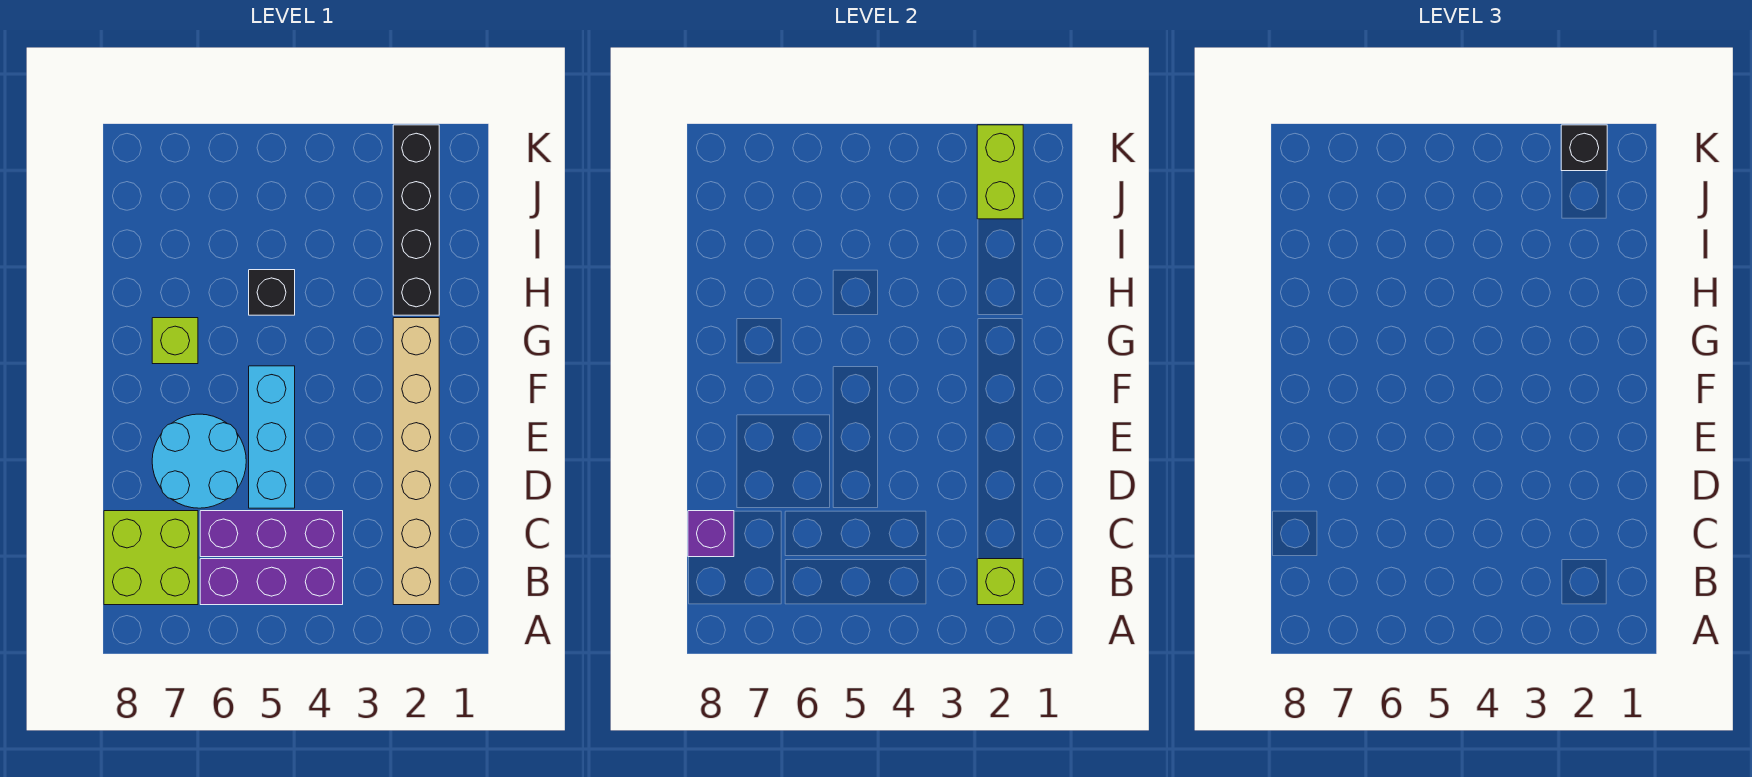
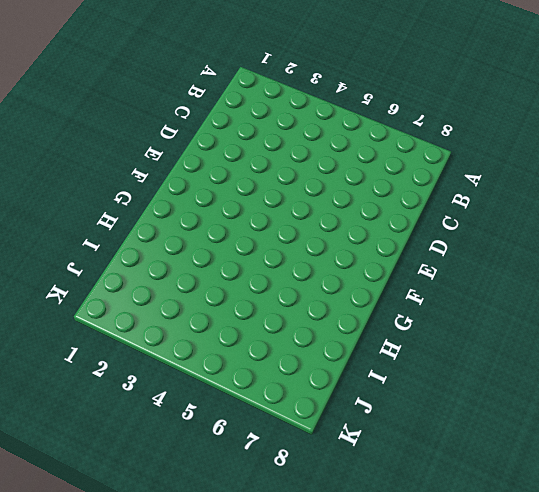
none -> tan 1x6 brick [393,318,439,605]
none -> purple 1x3 brick [200,559,343,605]
none -> lime 2x2 brick [104,511,198,605]

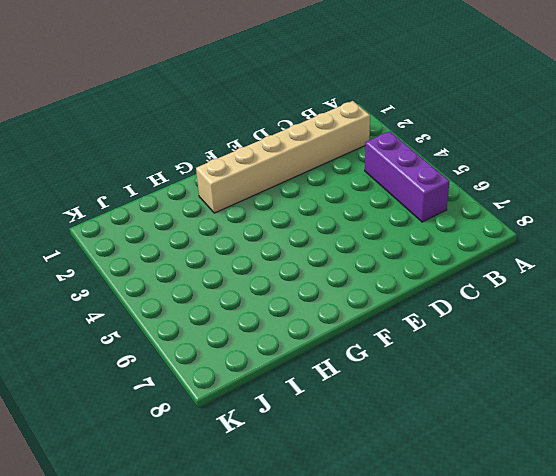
none -> lime 2x2 brick [104,511,198,605]
none -> purple 1x3 brick [200,511,343,557]
none -> cyan 1x3 brick [249,366,295,508]

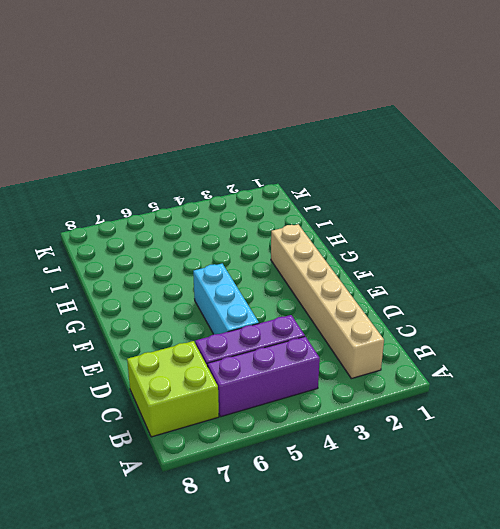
none -> cyan 2x2 round brick [152,414,246,508]
none -> lime 1x1 brick [152,318,198,364]
none -> black 1x4 brick [393,125,439,315]

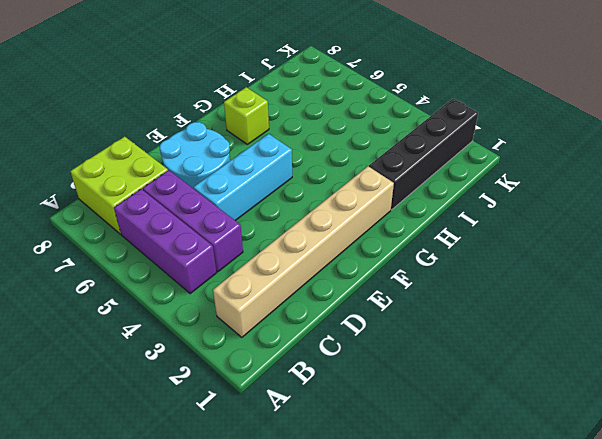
none -> black 1x1 brick [249,270,295,315]
none -> lime 1x1 brick [977,559,1023,605]
none -> purple 1x1 brick [688,511,734,557]

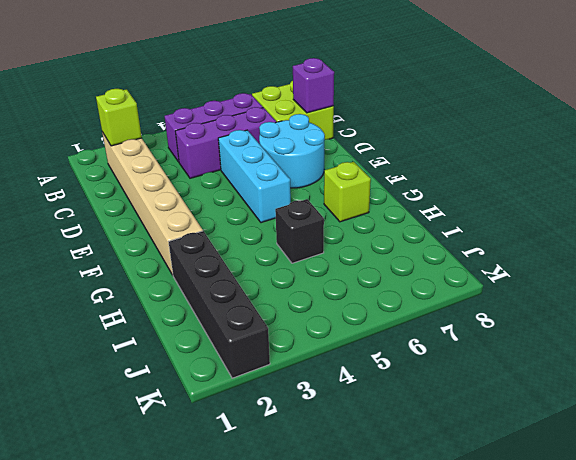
none -> lime 1x2 brick [977,125,1023,219]
none -> black 1x1 brick [1561,125,1607,171]

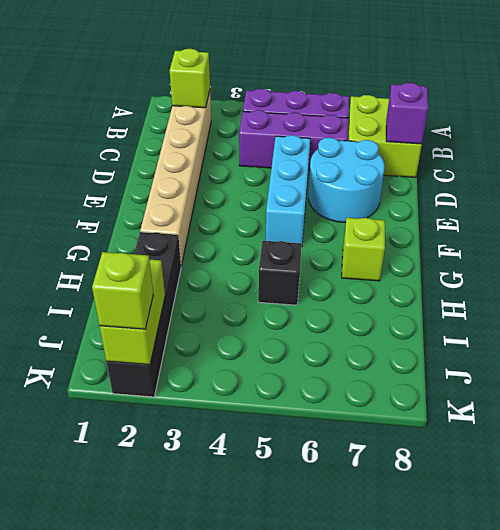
lime 1x1 brick [92,252,153,329] -> black 1x1 brick [1561,125,1607,171]

